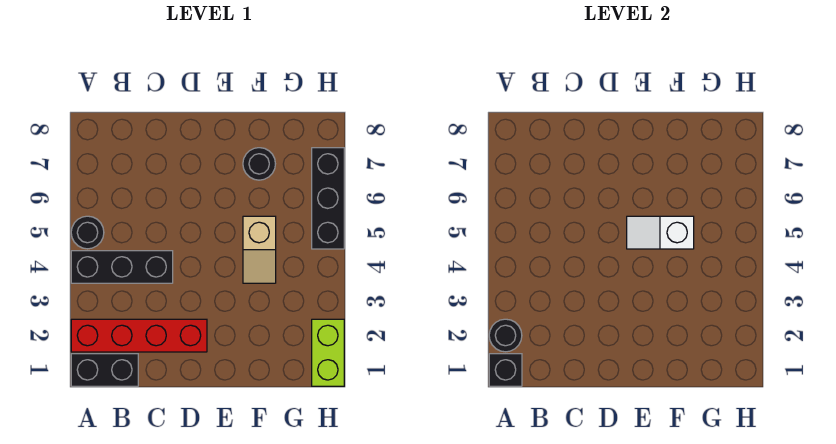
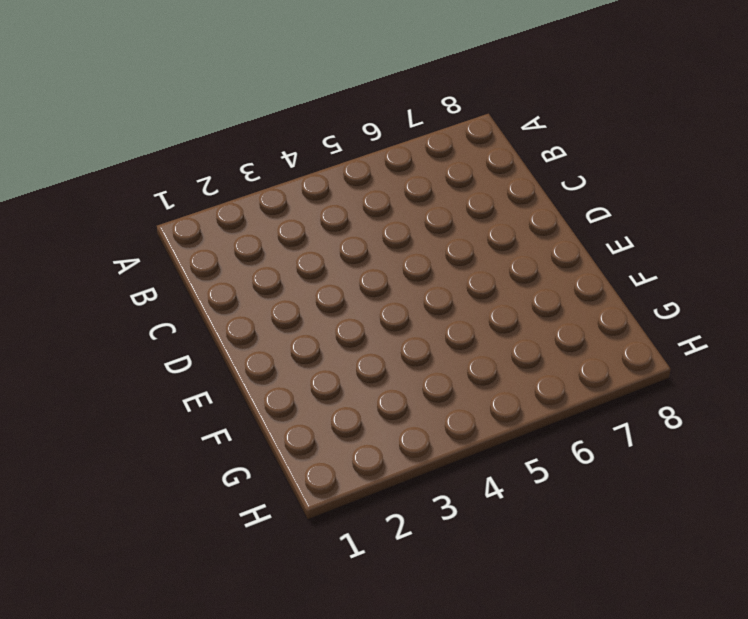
none -> black 1x2 brick [71,354,138,386]
none -> red 1x4 brick [71,319,207,352]

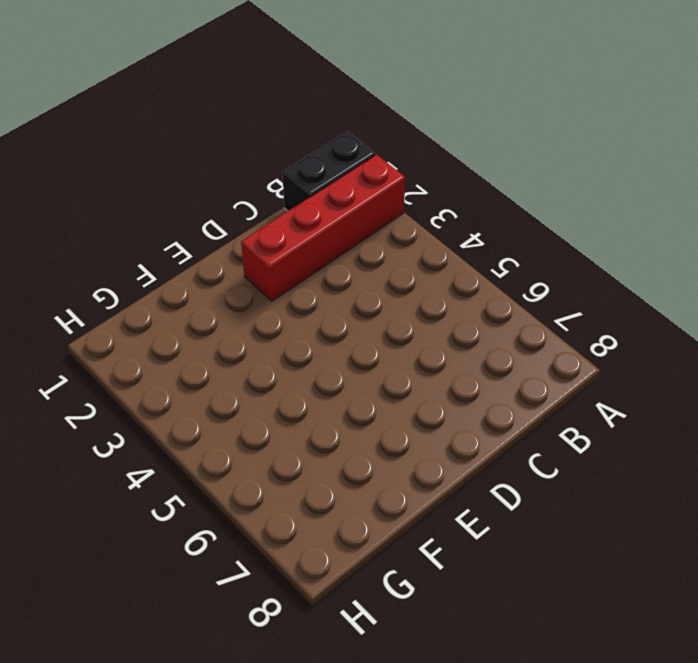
none -> black 1x3 brick [71,251,173,283]
none -> black 1x1 round brick [71,216,104,249]

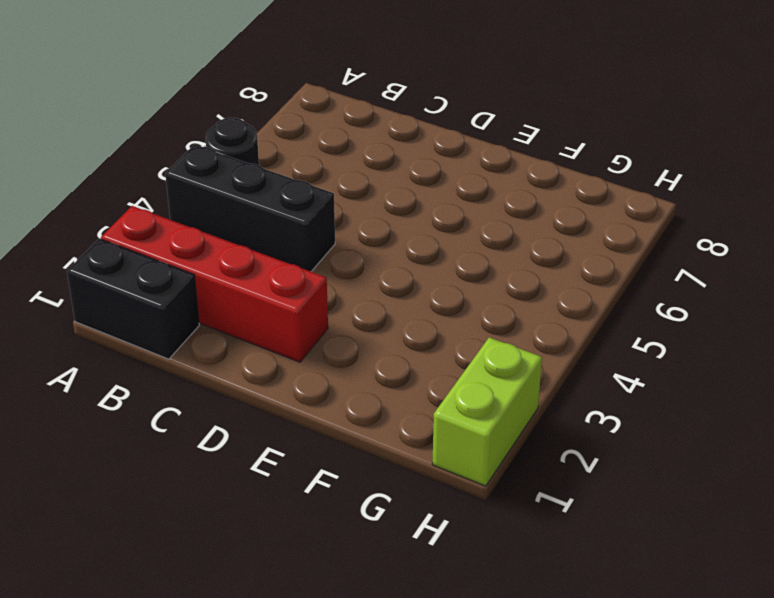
none -> tan 1x2 slope [243,216,276,283]
none -> black 1x1 round brick [243,148,275,180]

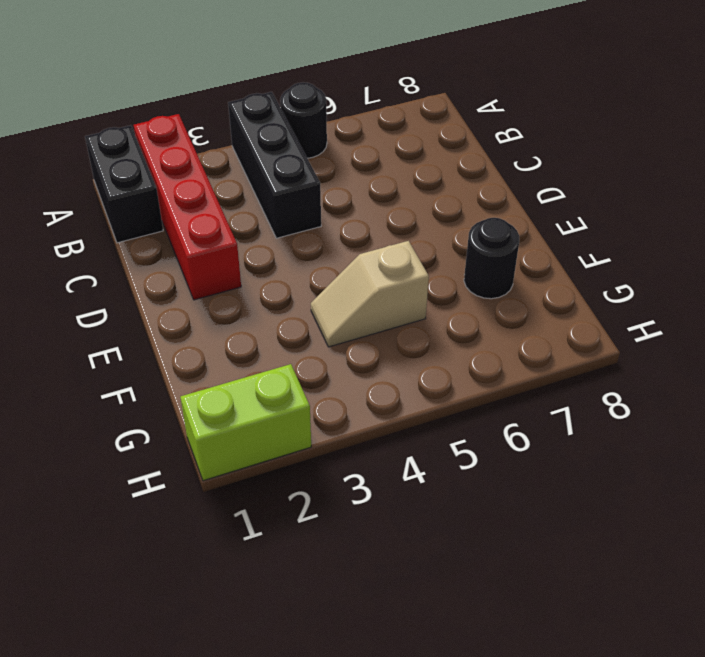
none -> black 1x3 brick [312,148,344,249]
none -> black 1x1 brick [489,354,522,386]

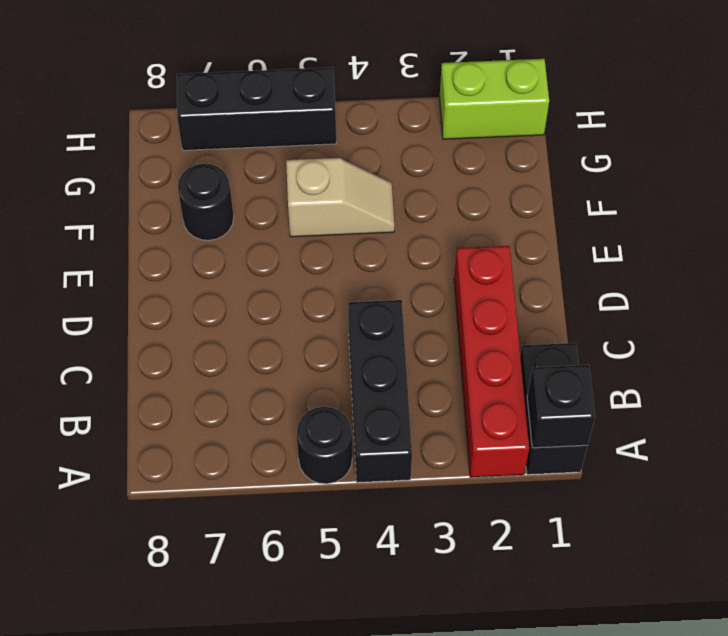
none -> black 1x1 round brick [489,319,522,352]
none -> white 1x2 slope [627,216,694,249]

